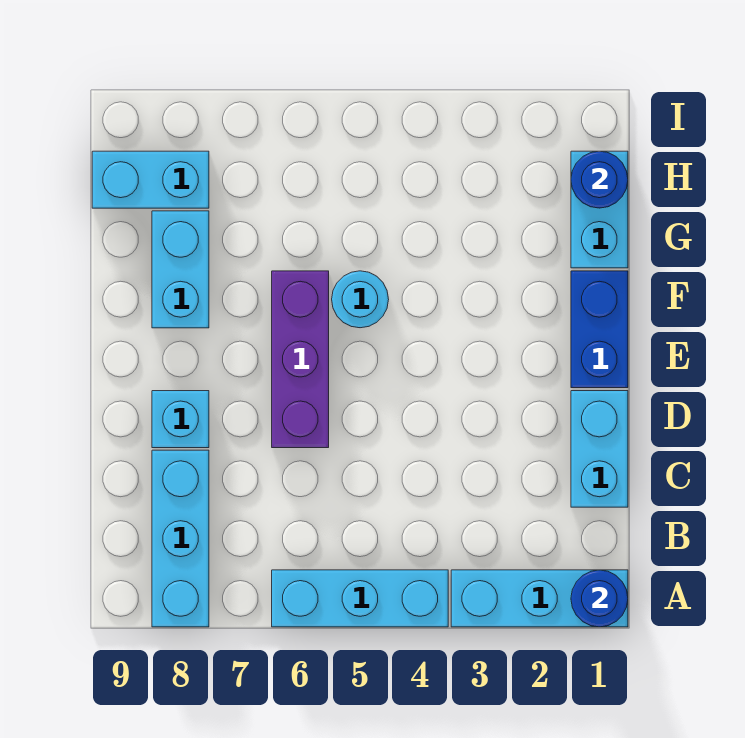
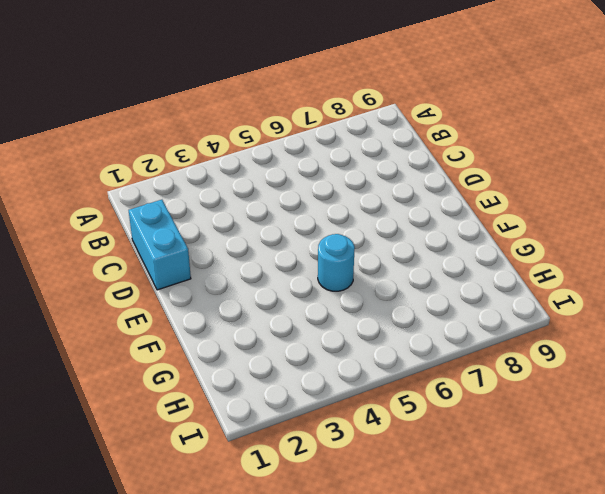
none -> cyan 1x3 brick [451,570,628,627]
none -> cyan 1x3 brick [272,570,448,627]
none -> cyan 1x3 brick [152,450,209,627]

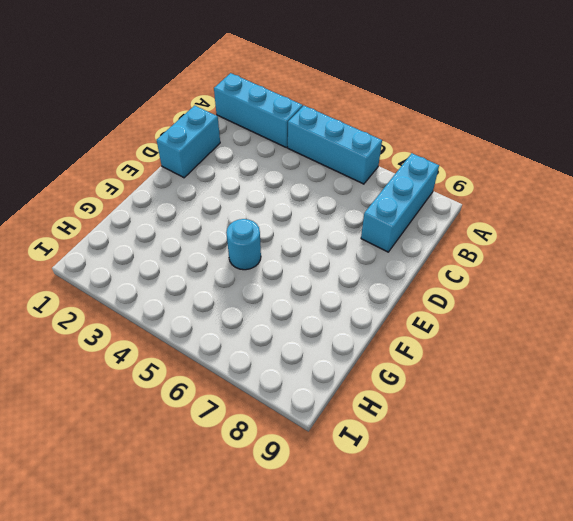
none -> purple 1x3 brick [272,271,329,448]
none -> cyan 1x1 brick [152,391,209,448]
none -> blue 1x2 brick [571,271,628,388]

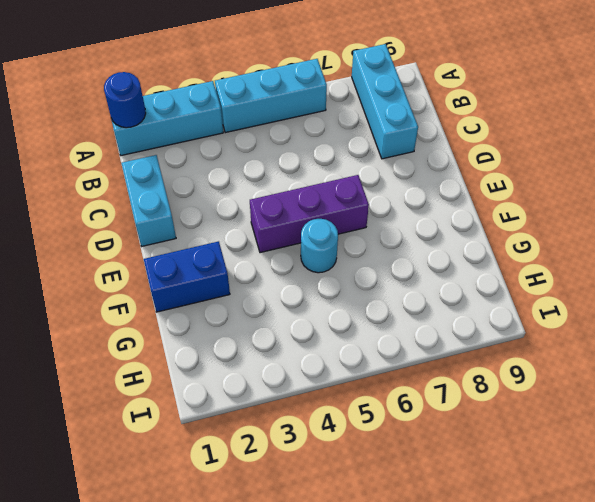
purple 1x3 brick [250,175,369,253] -> purple 1x3 brick turned to [272,271,329,448]
blue 1x2 brick [144,241,230,312] -> blue 1x2 brick turned to [571,271,628,388]
none -> cyan 1x1 brick [152,391,209,448]
none -> cyan 1x2 brick [152,211,209,328]
none -> cyan 1x2 brick [571,151,628,268]

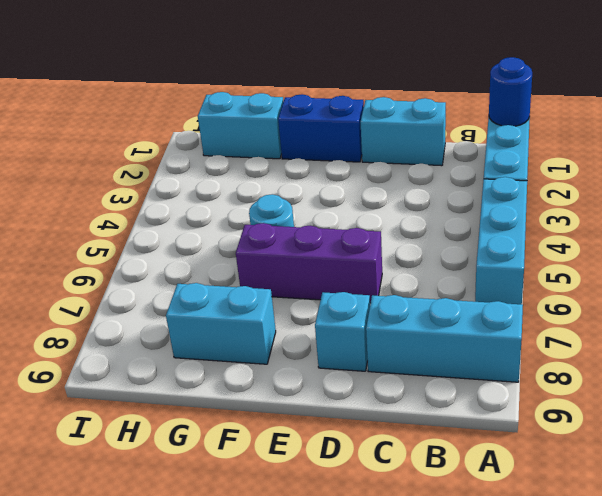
none -> cyan 1x2 brick [92,151,209,208]
none -> blue 1x1 round brick [571,151,628,208]

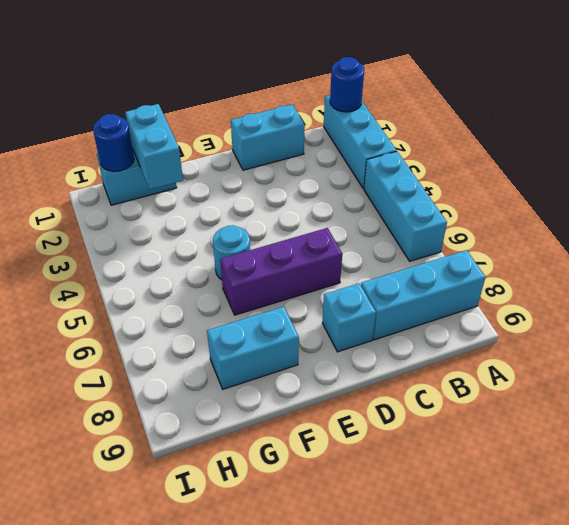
cyan 1x2 brick [125,104,183,189] -> cyan 1x2 brick moved to [92,151,209,208]
none -> blue 1x2 brick [571,271,628,388]

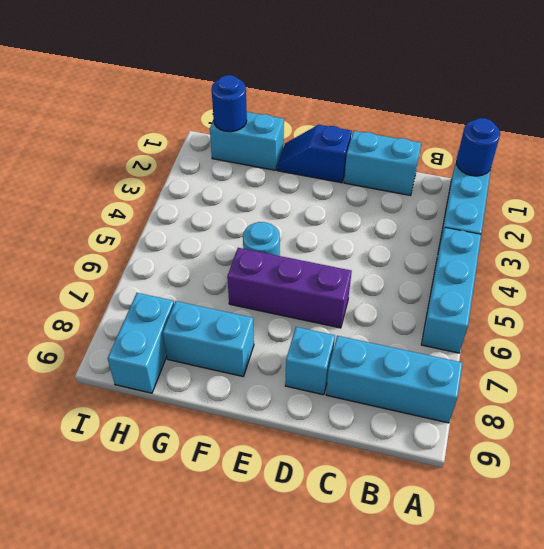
blue 1x2 slope [277,125,352,183] -> blue 1x2 brick [571,271,628,388]

